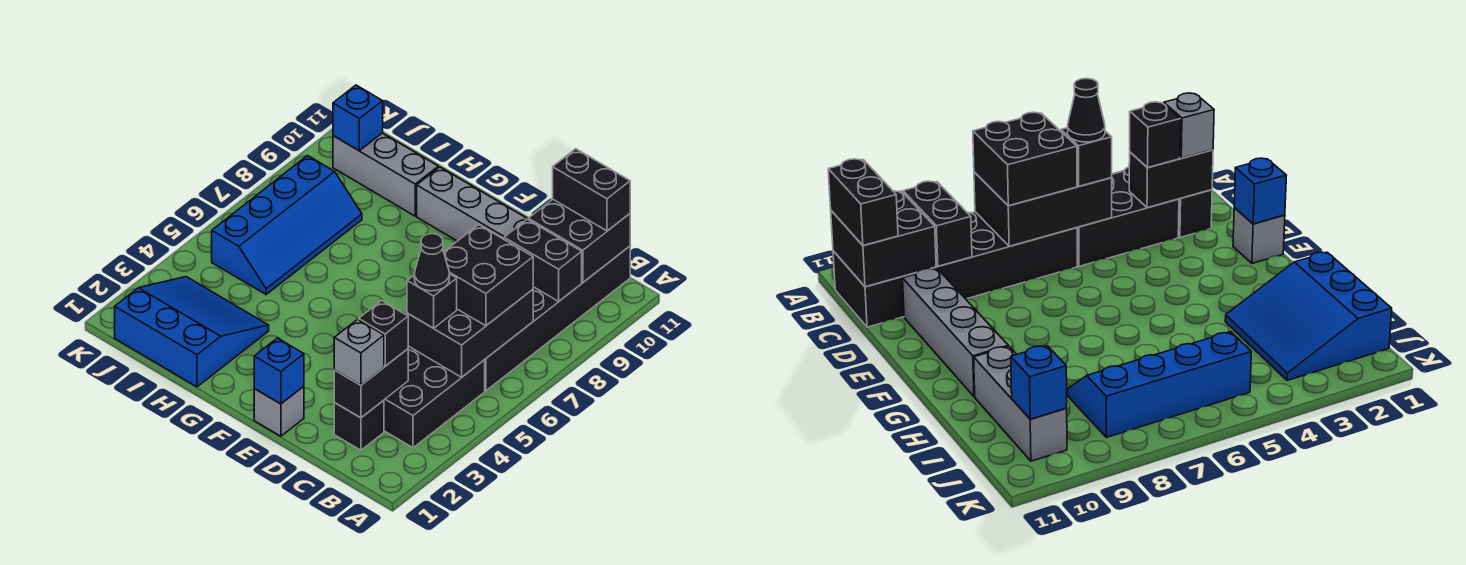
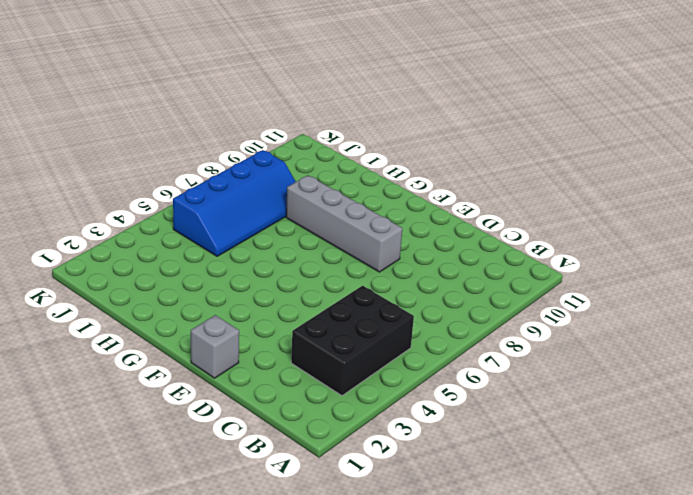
grey 1x4 brick [286,175,402,272] -> grey 1x4 brick moved to [417,167,527,241]
none -> black 2x6 brick [485,246,630,391]
none -> black 1x1 brick [334,400,384,450]
none -> blue 3x3 slope [115,277,269,387]

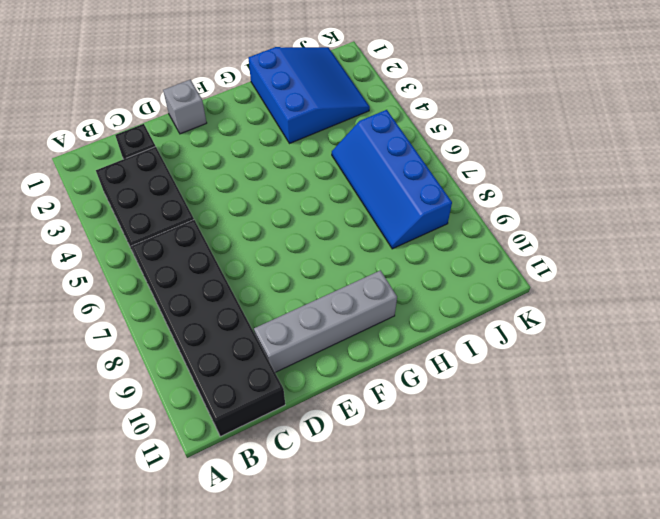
blue 3x3 slope [248,47,370,144] -> blue 3x3 slope turned to [115,277,269,387]
none -> grey 1x3 brick [333,133,438,216]
none -> black 2x3 brick [407,290,533,377]
none -> black 1x2 brick [504,219,582,301]

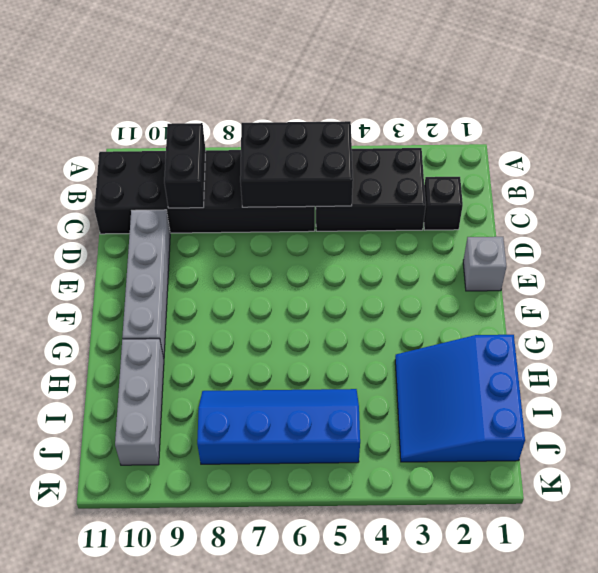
none -> black 2x2 brick [528,199,630,282]
none -> black 1x2 brick [334,349,408,418]
none -> blue 1x1 brick [254,338,304,404]

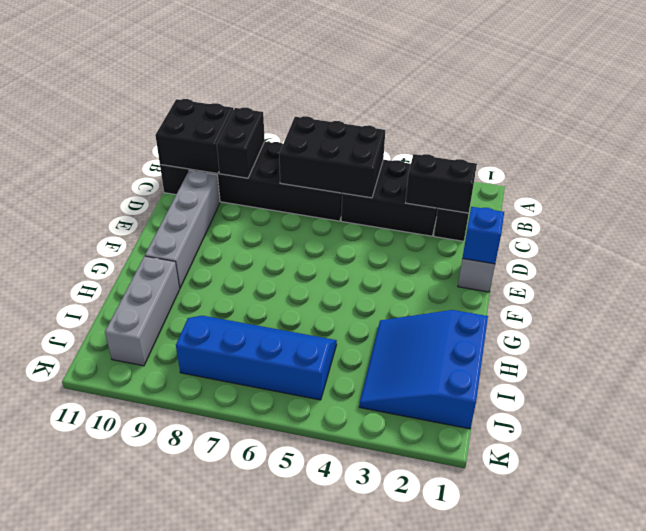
none -> blue 1x1 brick [333,85,383,151]
none -> black 2x2 brick [444,225,533,326]
none -> black 1x2 brick [553,149,630,231]

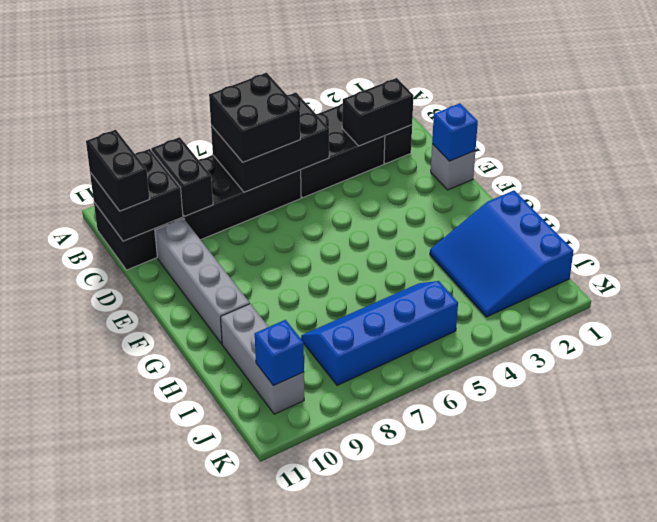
none -> grey 1x1 brick [334,320,384,385]
none -> black 1x1 brick [359,301,408,366]
none -> black 1x1 brick [407,274,457,328]

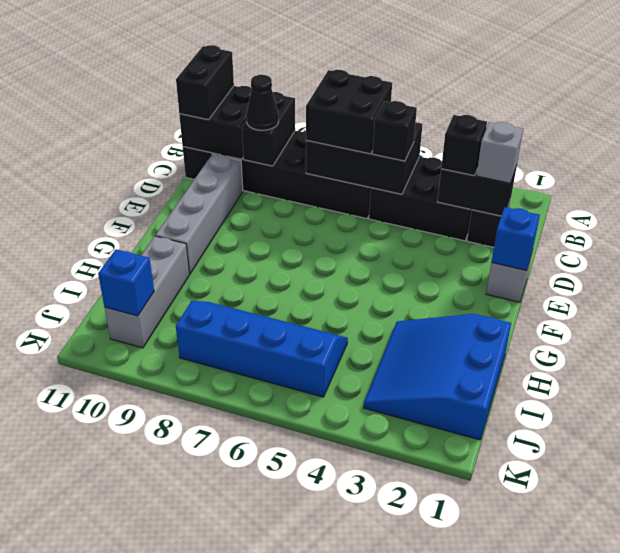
black 1x1 cone [246,75,279,130] -> black 1x1 cone moved to [414,234,449,291]

